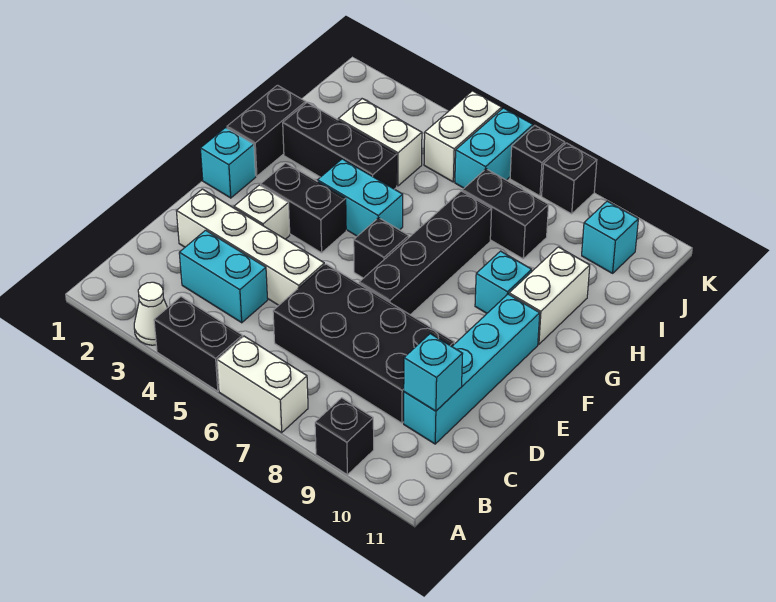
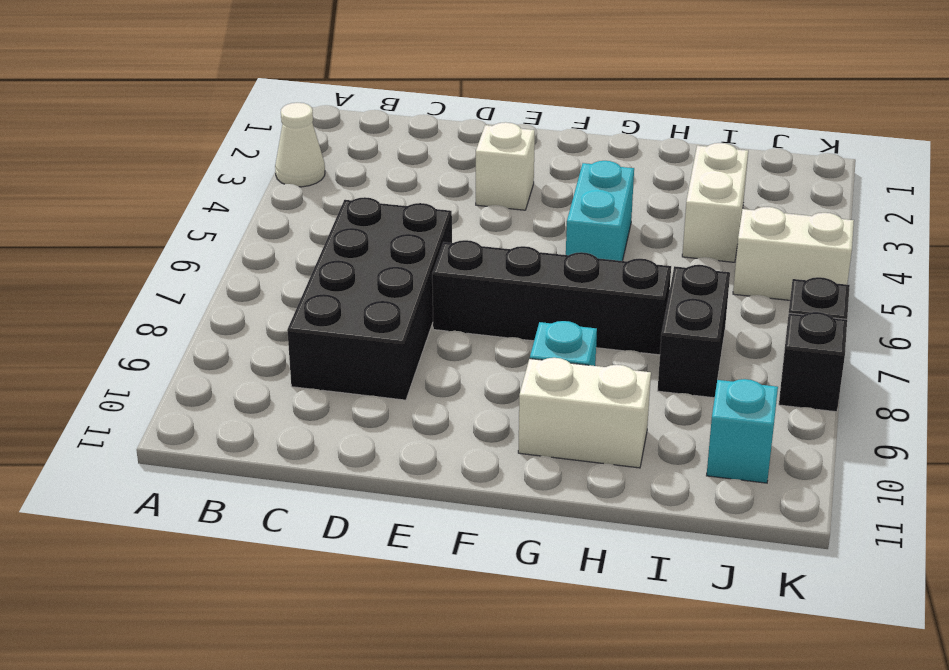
none -> black 1x2 brick [154,297,243,391]
none -> white 1x2 brick [217,336,308,432]
none -> black 1x1 brick [315,398,374,475]

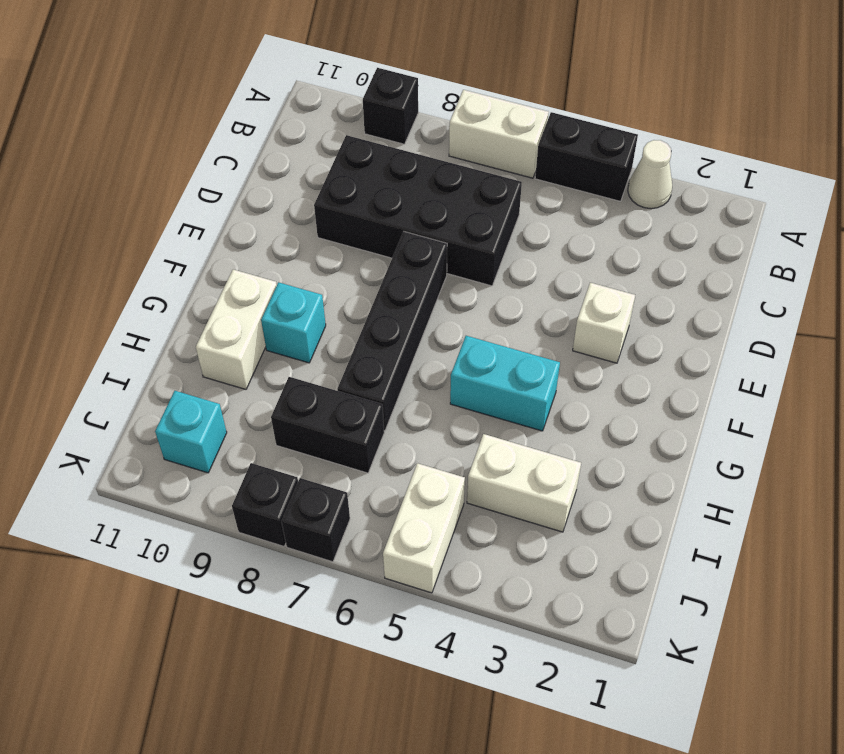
none -> cyan 1x2 brick [179,230,268,323]
none -> cyan 1x4 brick [404,294,540,444]
none -> white 1x4 brick [177,189,324,305]

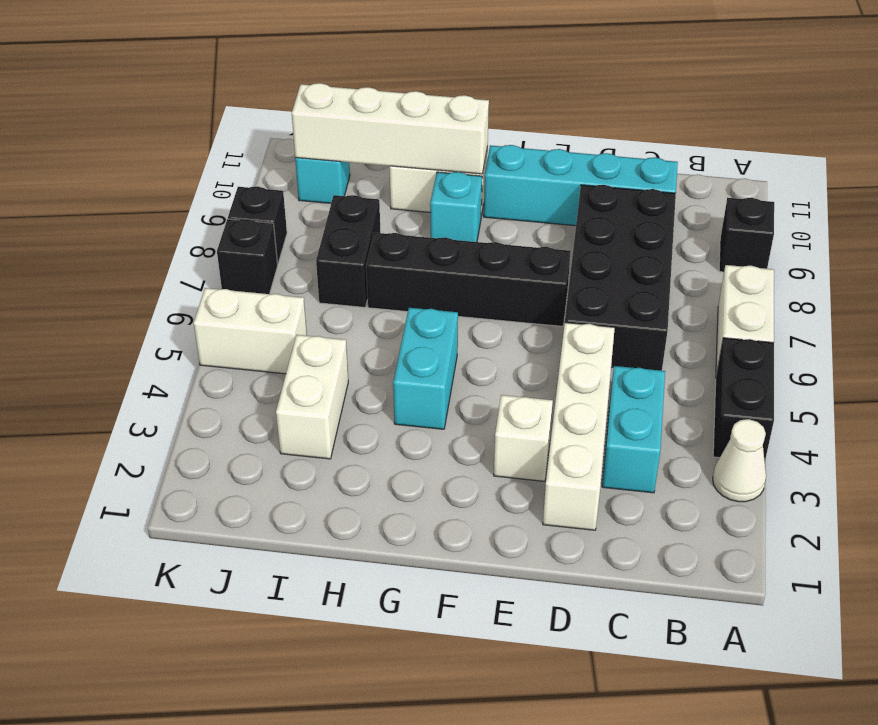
white 1x4 brick [292,83,489,174] -> none
none -> cyan 1x1 brick [200,128,256,198]
none -> black 1x2 brick [261,163,346,253]
none -> black 1x1 brick [354,218,409,278]

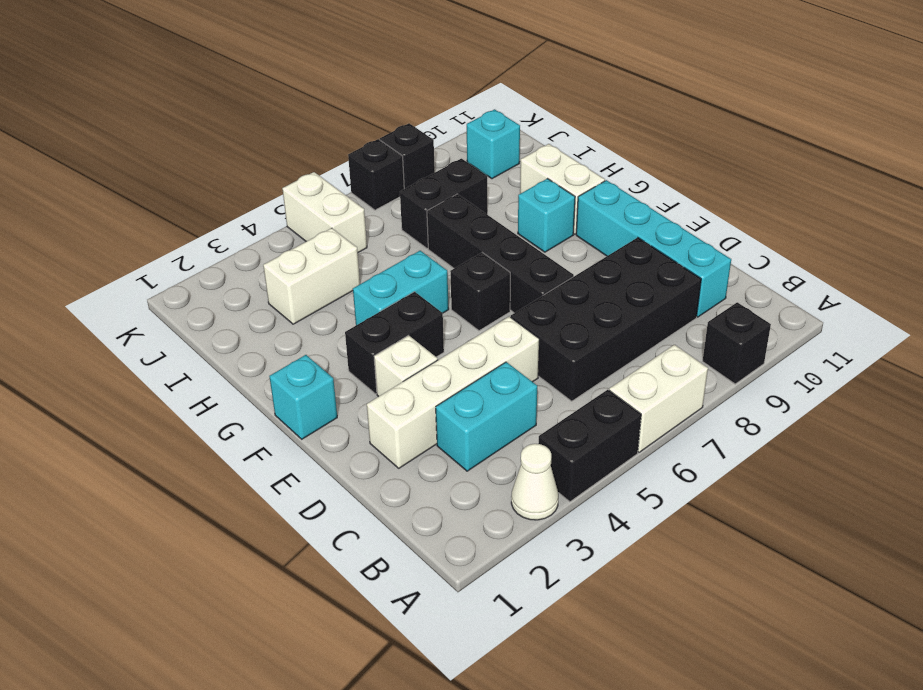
none -> black 1x2 brick [227,85,306,176]
none -> black 1x3 brick [283,102,397,189]
none -> cyan 1x2 brick [455,108,533,188]

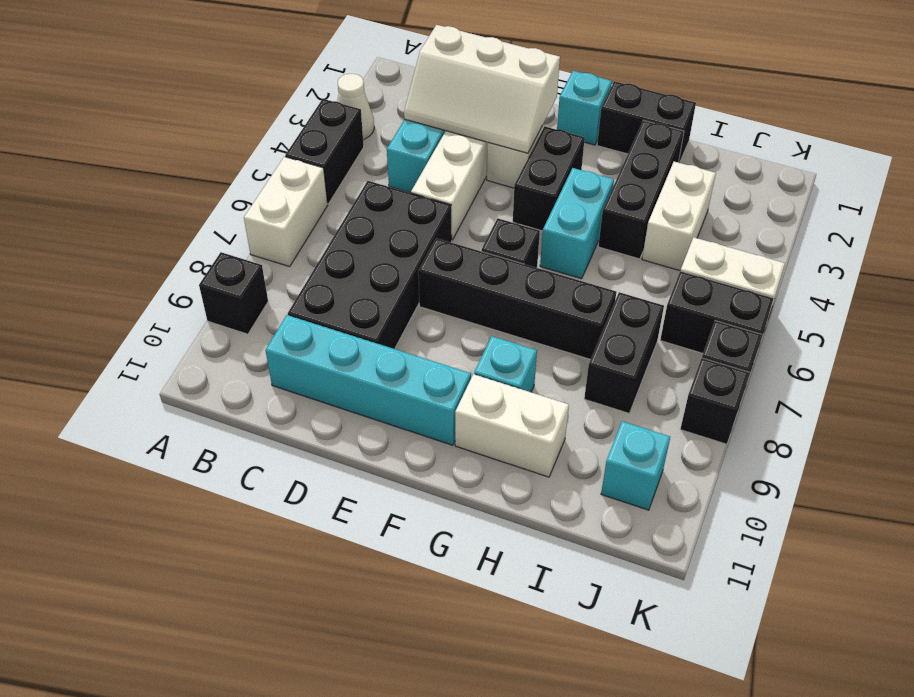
white 2x3 slope [404,25,560,153] -> none
black 1x2 brick [660,271,774,358] -> cyan 1x2 brick [455,108,533,188]
none -> cyan 1x1 brick [404,334,463,411]

